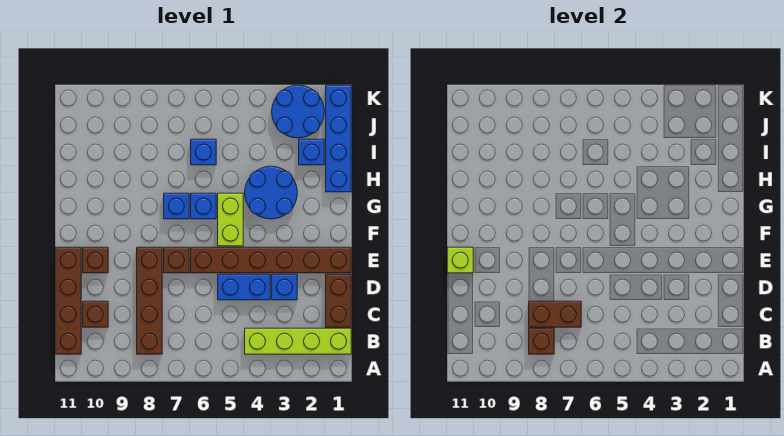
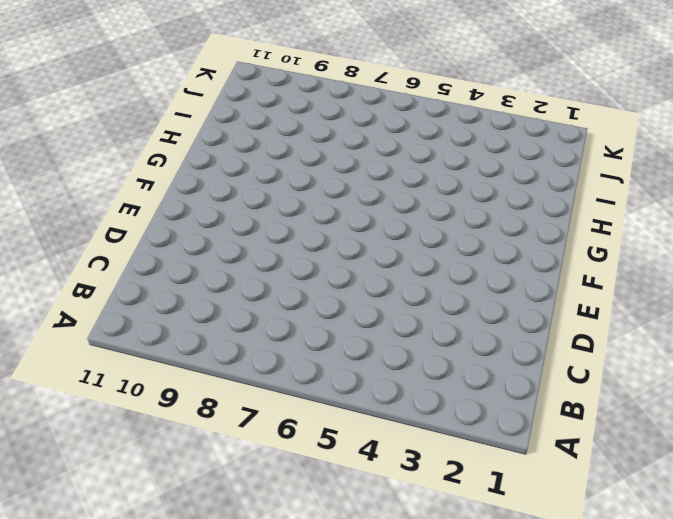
none -> lime 1x4 brick [245,328,351,354]
none -> brown 1x4 brick [137,247,162,354]
none -> brown 1x4 brick [55,247,81,354]

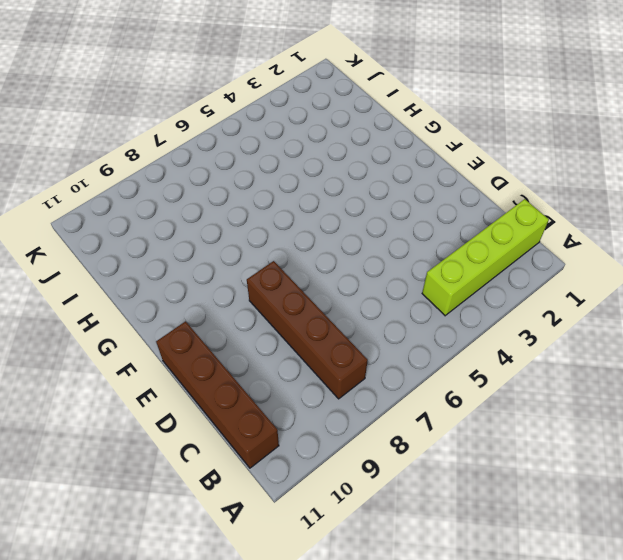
none -> brown 1x2 brick [326,274,351,327]
none -> brown 1x1 brick [83,301,108,327]
none -> blue 1x1 brick [272,274,297,300]

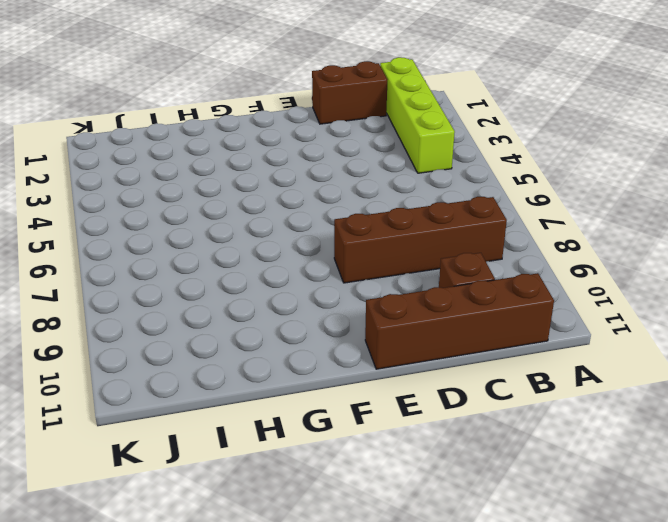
none -> blue 1x1 brick [272,274,297,300]
none -> blue 1x2 brick [218,274,270,300]
none -> brown 1x6 brick [191,247,351,273]

